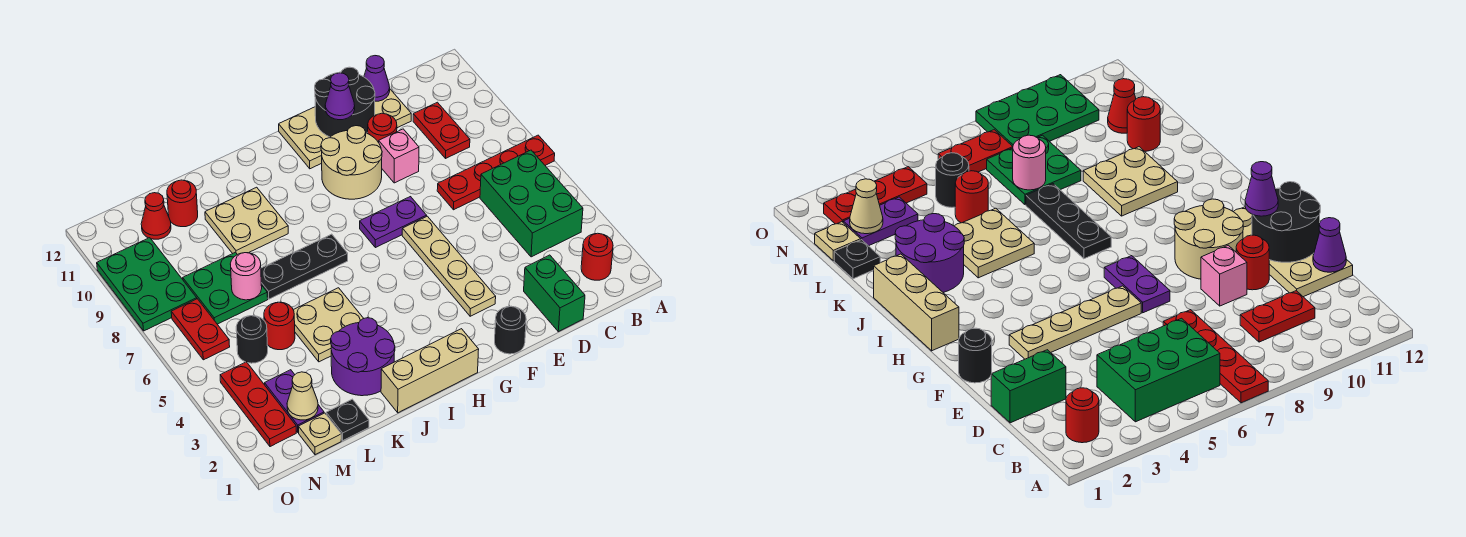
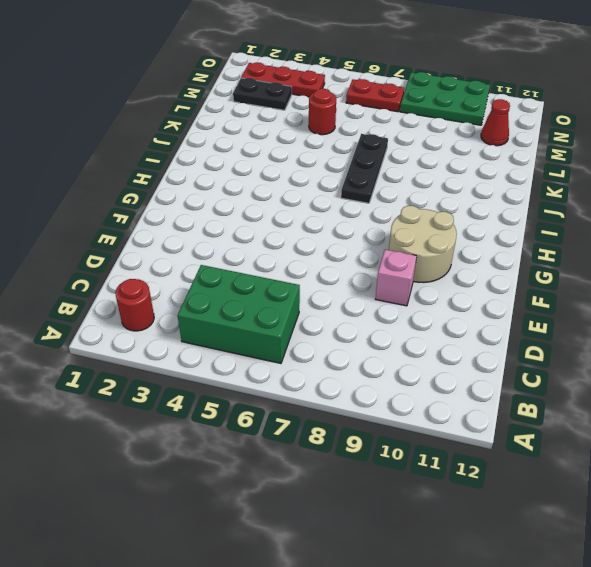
black 1x2 plate [233,78,292,110] -> purple 1x2 plate [265,370,324,432]
none -> red 1x4 plate [437,135,555,210]
none -> red 1x2 plate [413,102,470,158]
none -> green 1x2 brick [524,255,585,332]
none -> tan 2x4 plate [279,89,411,169]

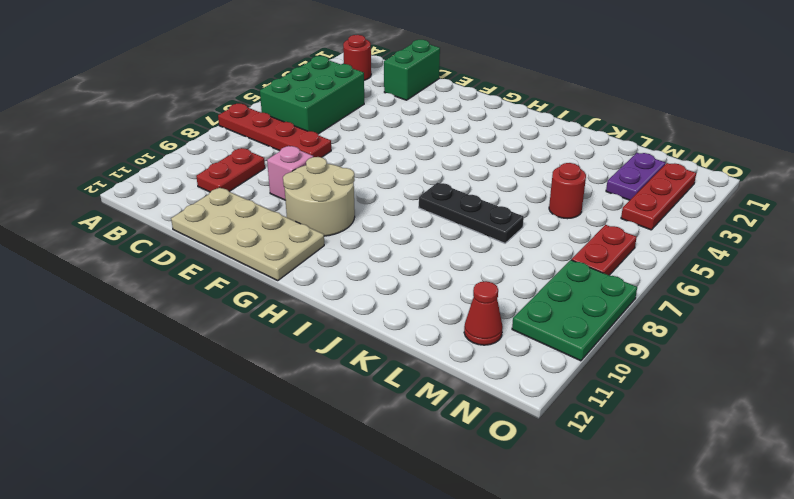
none -> red 1x1 round brick [368,113,397,143]
none -> black 1x1 round brick [495,306,526,354]
none -> tan 1x4 plate [402,216,496,316]
none -> purple 1x2 plate [360,197,427,248]

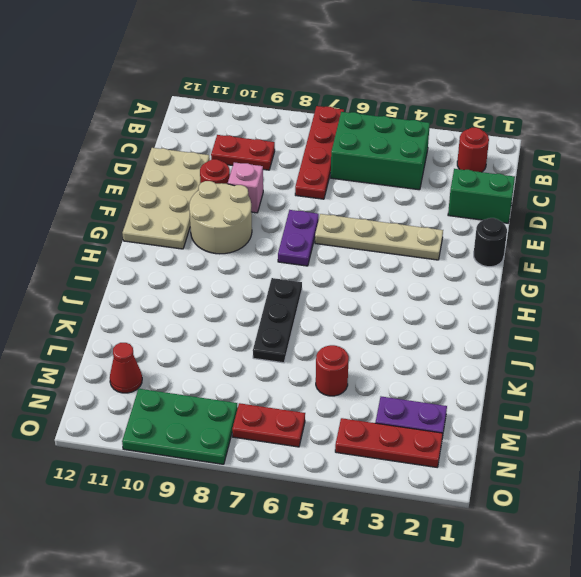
none -> tan 1x3 brick [381,329,479,413]
none -> purple 2x2 round brick [331,318,395,396]
none -> tan 2x2 plate [294,288,364,362]
none -> tan 2x2 plate [205,187,288,255]

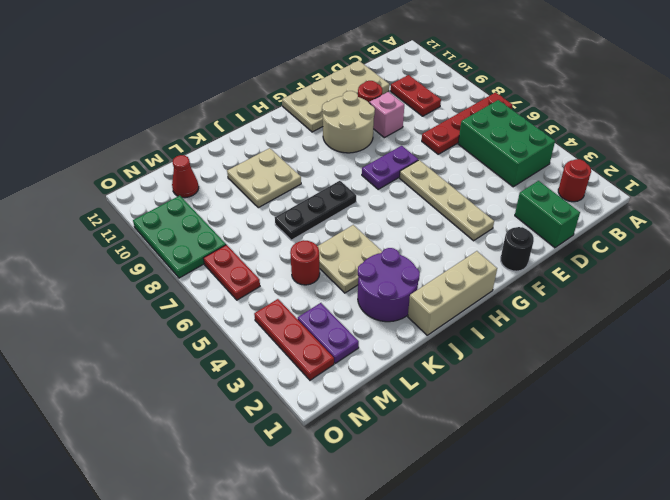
none -> black 1x1 plate [326,399,369,440]
none -> green 2x2 plate [183,252,268,324]
none -> red 1x1 round brick [167,180,198,227]
none -> tan 1x1 plate [298,413,341,455]

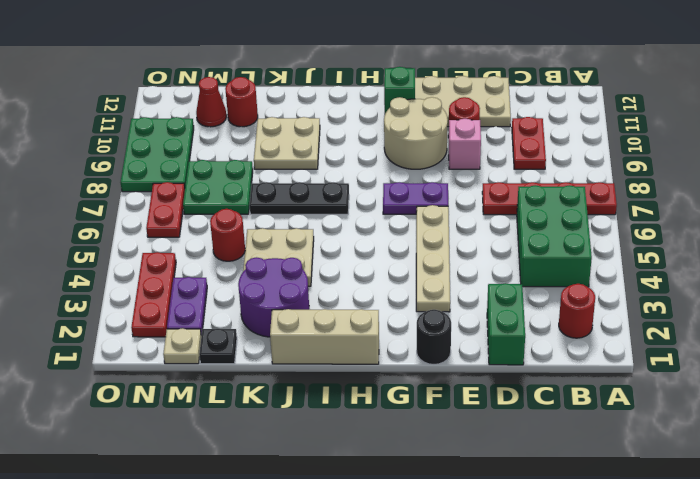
green 1x1 brick [384,67,415,113] -> none
none -> black 1x1 round brick [236,316,268,363]
none -> purple 1x1 cone [364,56,390,101]
none -> black 2x2 round brick [315,67,375,137]
none -> pink 1x1 round brick [230,253,262,300]

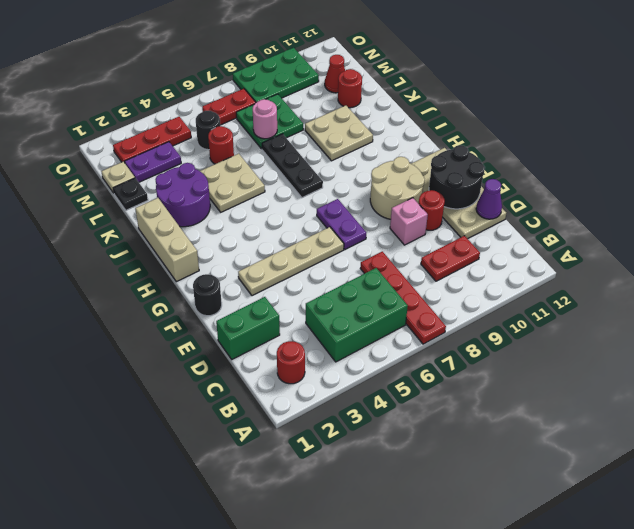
none -> tan 1x1 cone [287,372,318,420]
none -> purple 1x1 cone [325,73,355,120]

